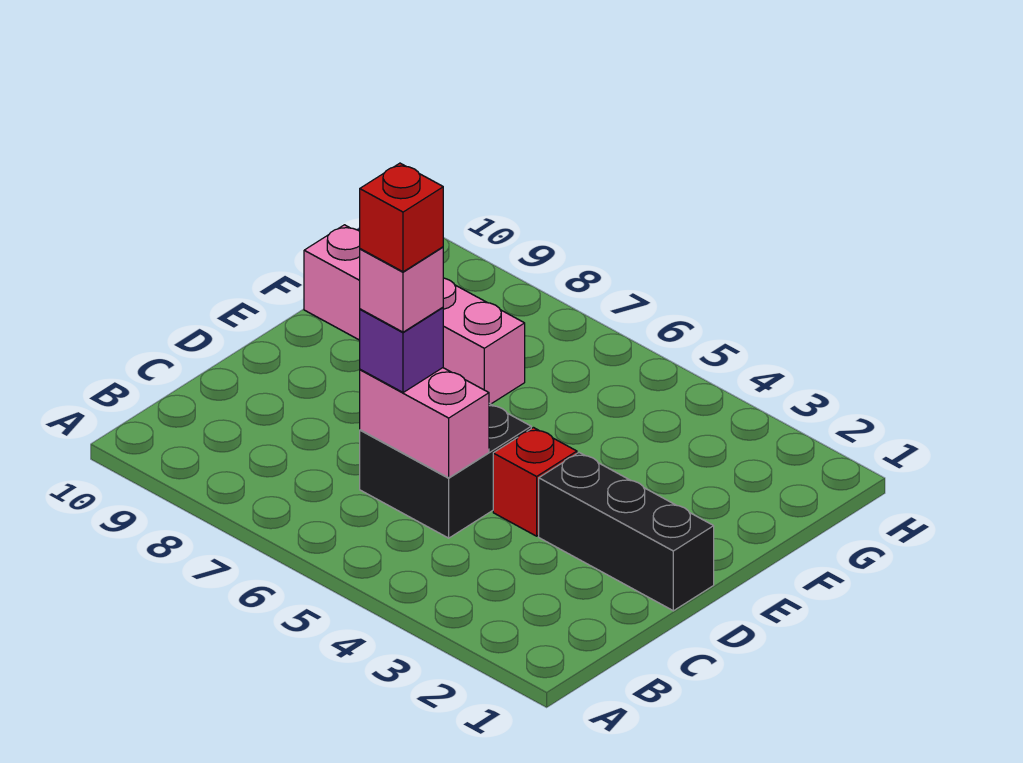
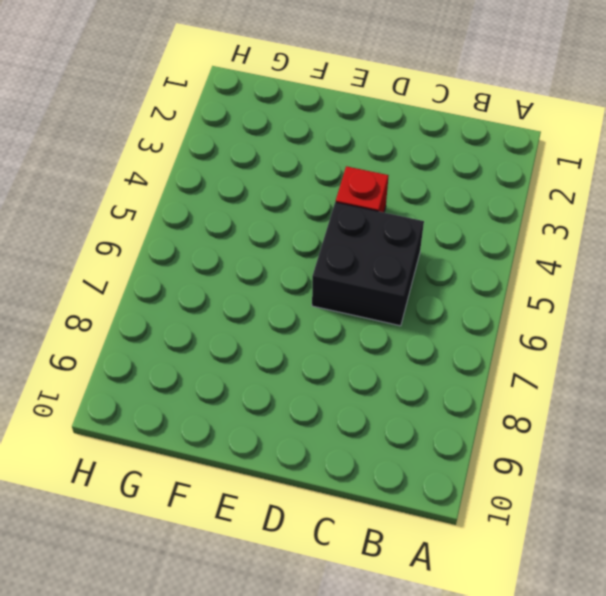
none -> black 1x3 brick [539,453,714,611]
none -> pink 1x4 brick [304,225,525,404]

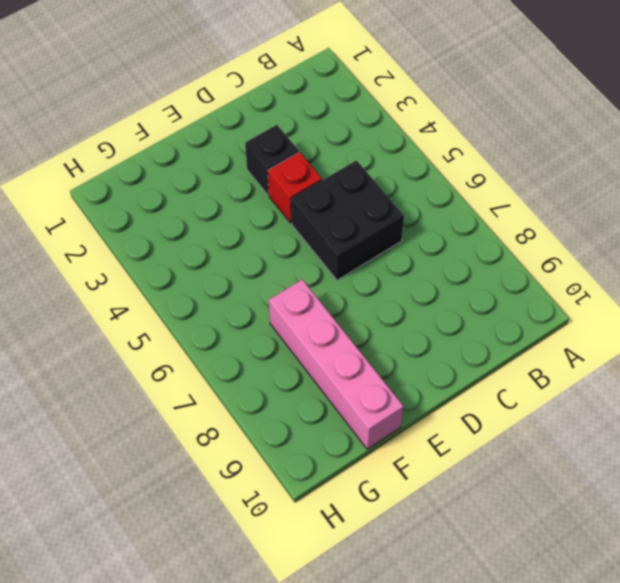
black 1x1 brick [245,125,299,195] -> black 1x3 brick [539,453,714,611]
none -> pink 1x2 brick [360,368,489,478]
none -> purple 1x1 brick [360,307,443,393]

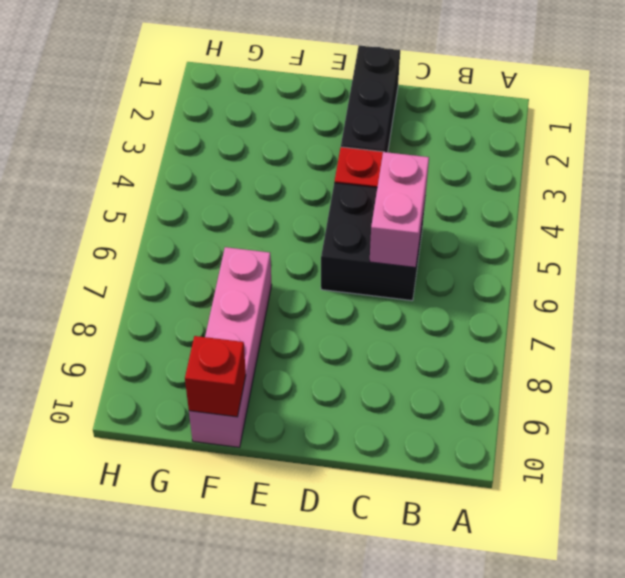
red 1x1 brick [185,336,246,417] -> red 1x1 brick moved to [360,163,443,272]
none -> purple 1x1 brick [360,307,443,393]
none -> pink 1x1 brick [360,247,443,332]

